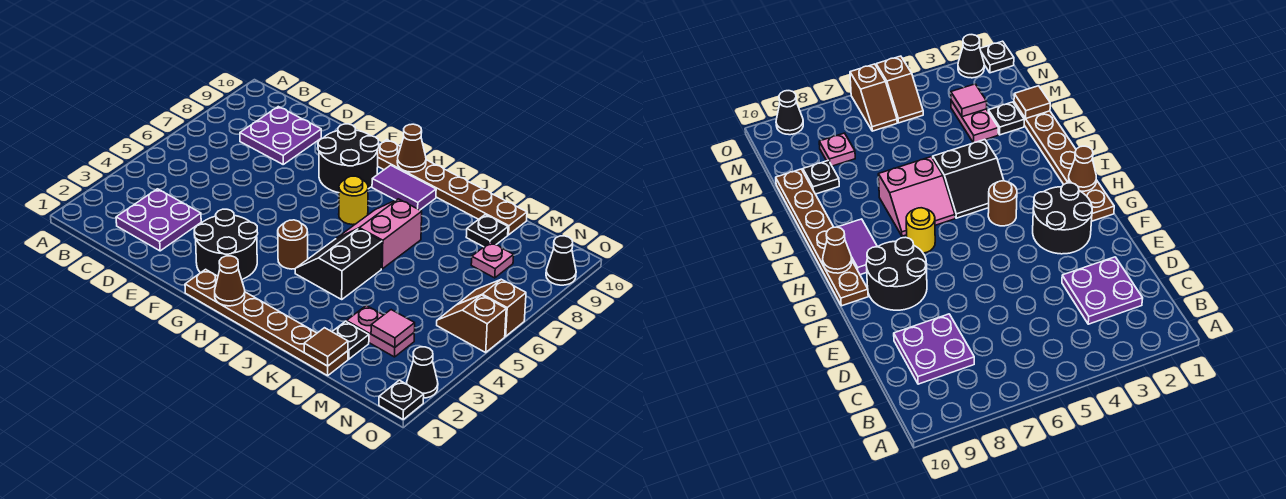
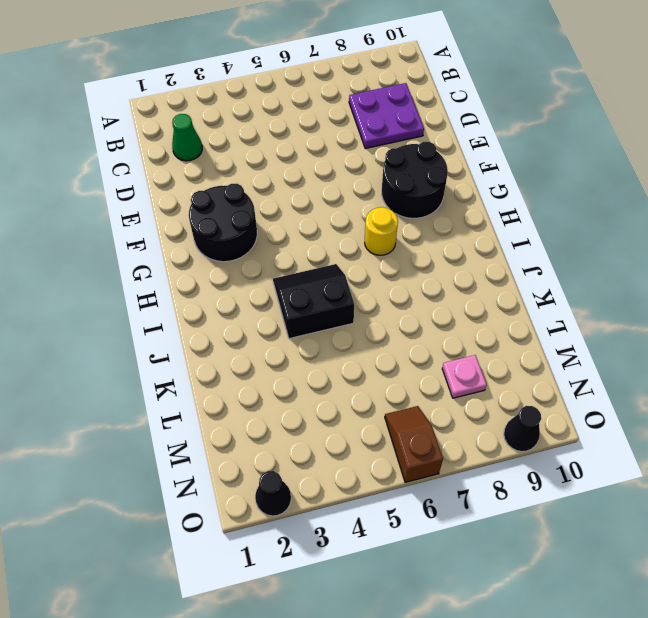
green 1x1 cone [172,114,202,161] -> purple 2x2 plate [116,189,201,251]
none -> brown 1x6 plate [185,269,348,376]
none -> brown 1x6 plate [378,140,527,235]
none -> brown 1x1 round brick [278,220,308,269]

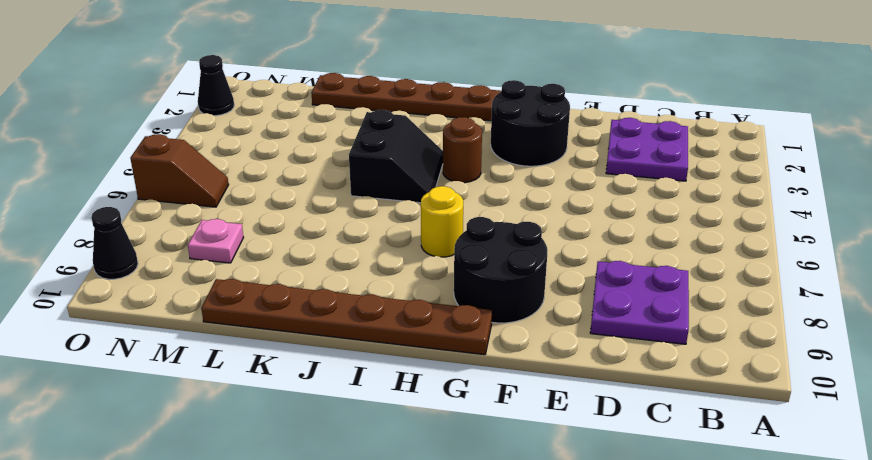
none -> purple 1x2 tile [372,165,436,210]
none -> pink 2x2 slope [339,199,422,269]
none -> black 1x1 plate [332,321,369,359]

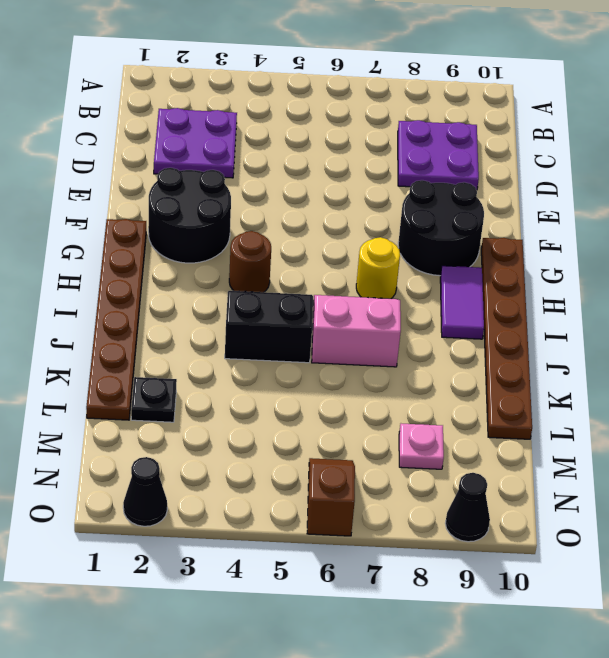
none -> pink 1x2 plate [347,305,414,357]
none -> black 1x1 plate [466,215,508,247]
none -> brown 1x2 slope [437,295,506,352]

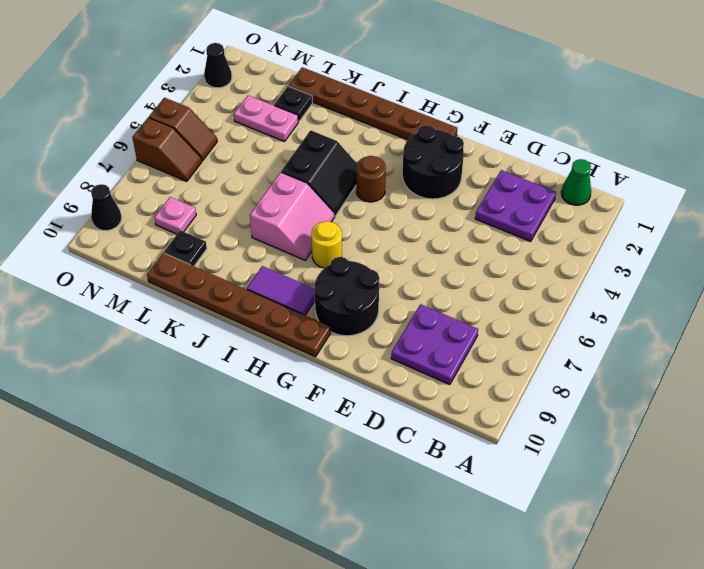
green 1x1 cone [561,159,591,205] -> none
none -> black 1x1 plate [379,380,424,419]
none -> brown 1x1 cone [215,256,245,306]
none -> brown 1x1 cone [397,124,426,172]

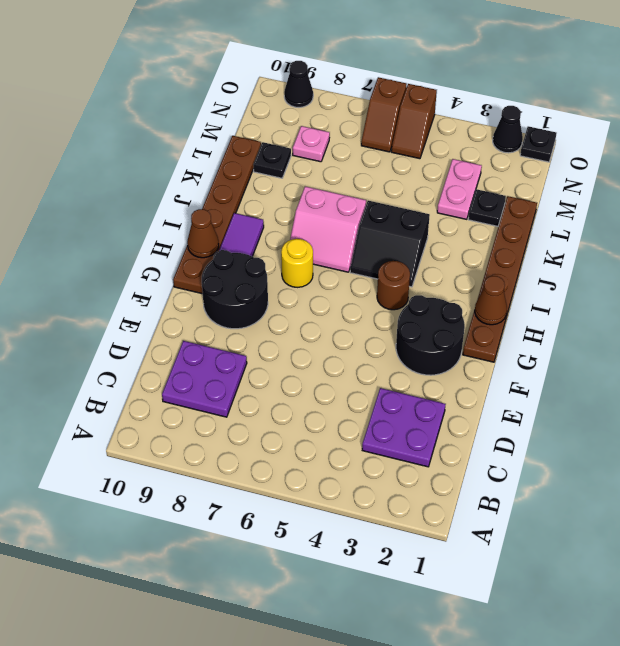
none -> brown 1x1 tile [304,328,348,366]
none -> pink 1x1 tile [371,310,415,347]

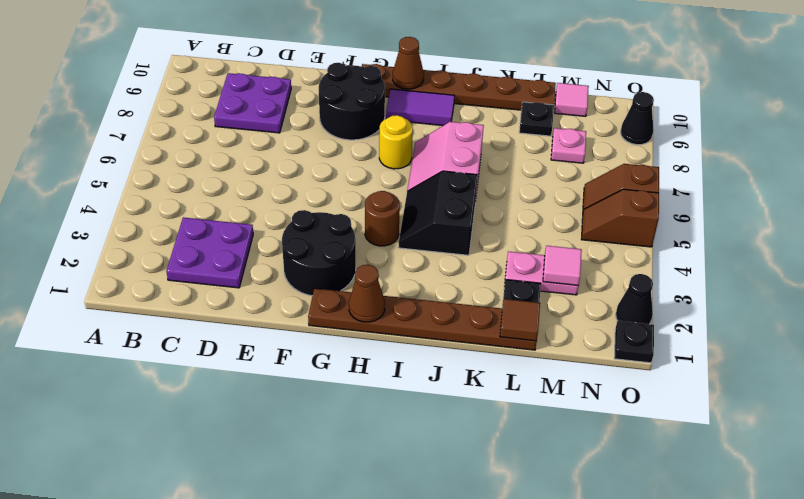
pink 1x1 tile [555,83,589,116] -> none

